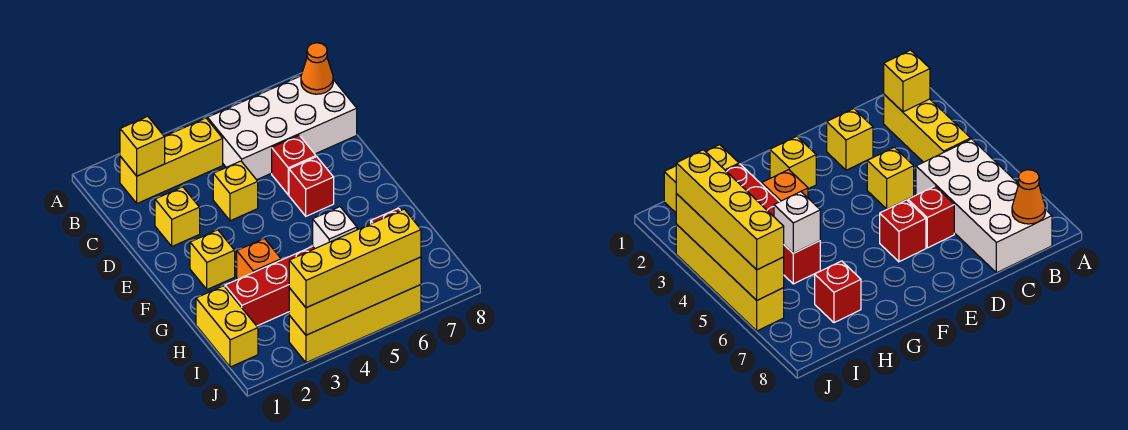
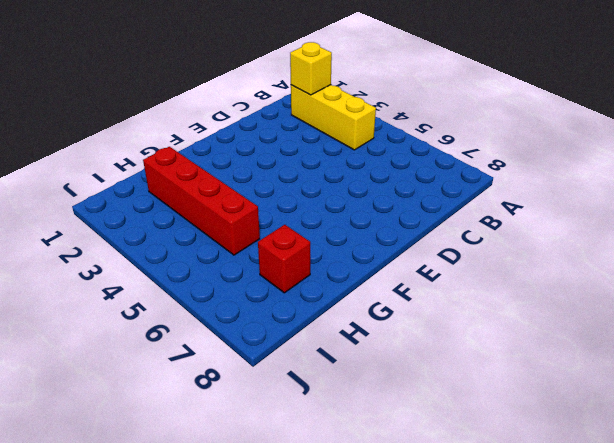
none -> white 2x4 brick [207,76,357,180]
none -> yellow 1x1 brick [155,187,200,246]
none -> yellow 1x1 brick [213,161,258,221]

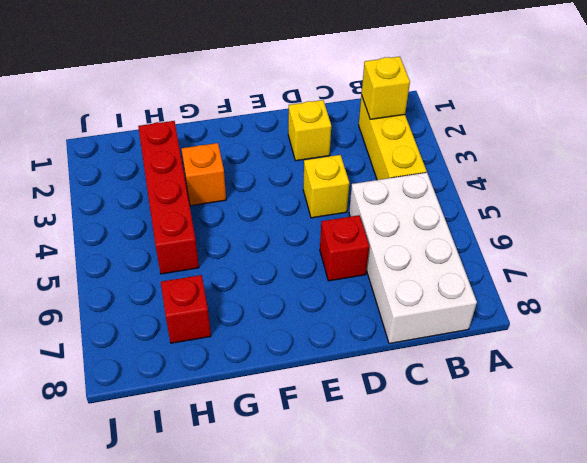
none -> red 1x1 brick [289,157,334,216]
none -> yellow 1x1 brick [190,230,235,289]
none -> yellow 1x2 brick [196,286,258,367]

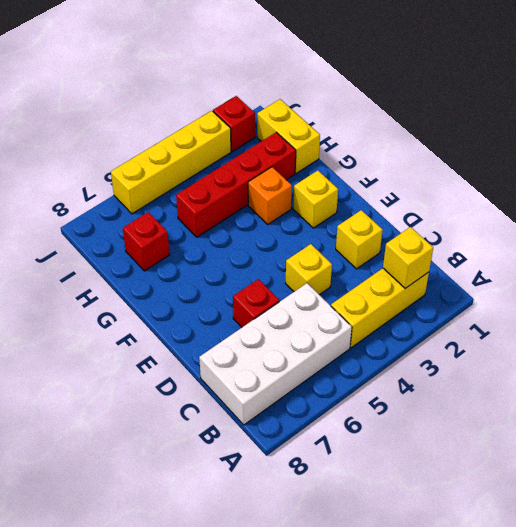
red 1x1 brick [213,96,255,151] -> red 1x1 brick moved to [289,157,334,216]
none -> orange 1x1 cone [301,43,333,94]
none -> white 1x1 brick [313,207,357,248]
none -> yellow 1x4 brick [289,257,421,335]

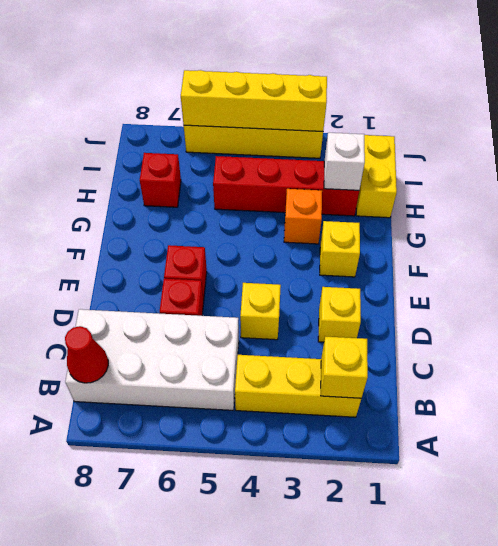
red 1x1 cone [65,326,108,383] -> orange 1x1 cone [301,43,333,94]
white 1x1 brick [324,133,365,190] -> white 1x1 brick moved to [313,207,357,248]
none -> yellow 1x4 brick [289,209,421,308]

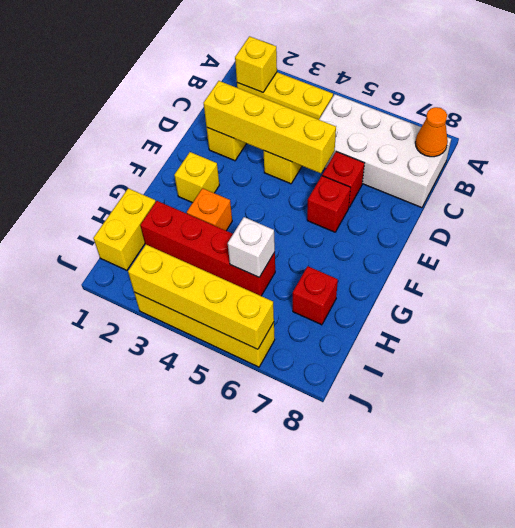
yellow 1x4 brick [204,81,336,173] -> yellow 1x4 brick moved to [289,209,421,308]

